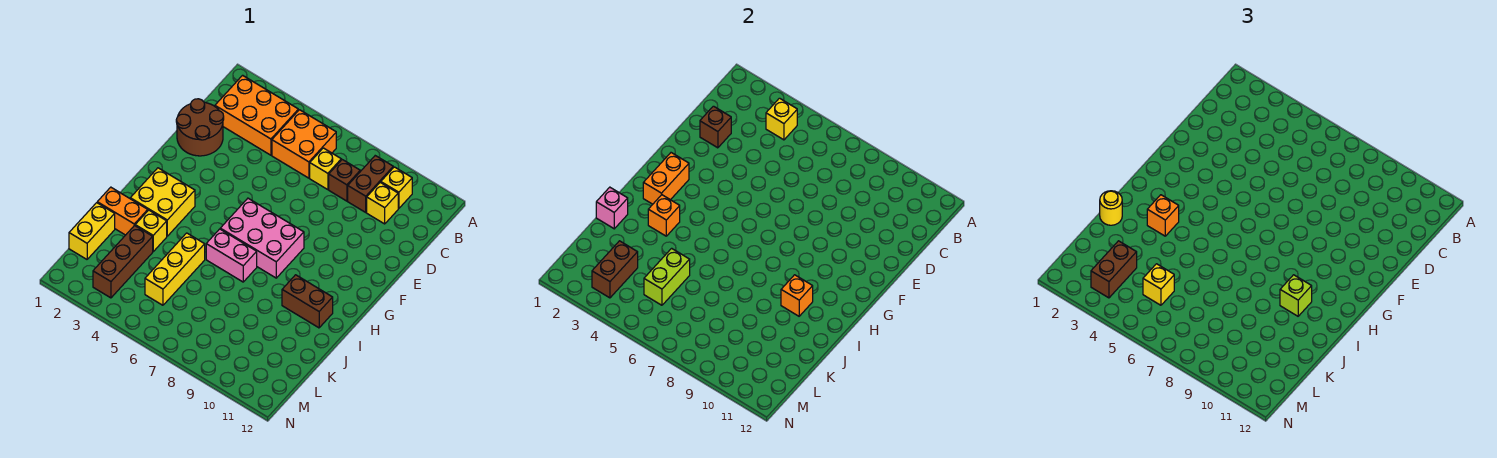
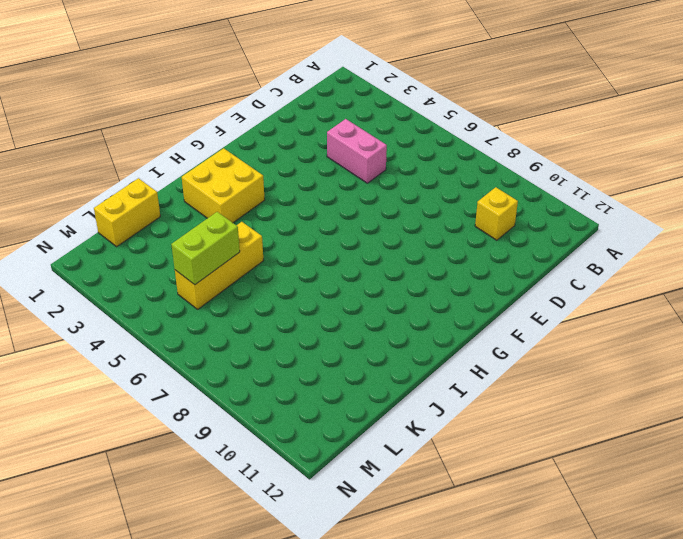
pink 1x2 brick [327,119,387,183] -> pink 1x2 brick moved to [206,229,257,282]
none -> orange 2x3 brick [215,75,298,155]
none -> orange 2x2 brick [272,110,336,178]
none -> brown 1x2 brick [348,156,393,212]
none -> yellow 1x1 brick [381,167,412,209]

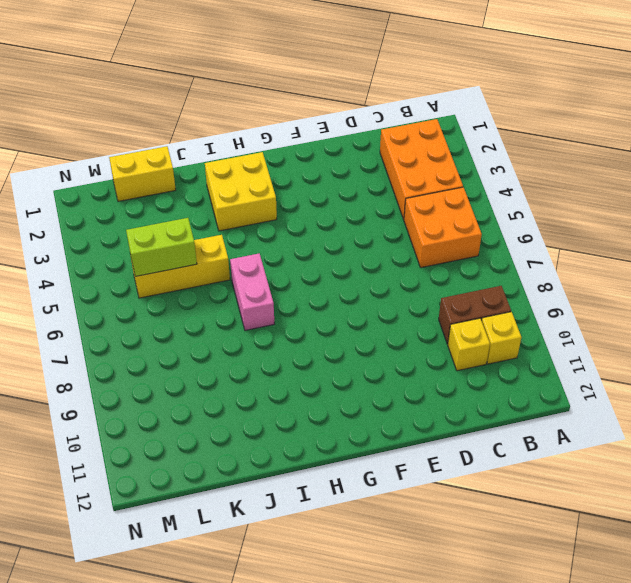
none -> yellow 1x1 brick [310,148,341,190]
none -> brown 1x1 brick [329,160,360,201]
none -> brown 2x2 round brick [176,99,224,156]
none -> pink 2x3 brick [220,198,304,278]

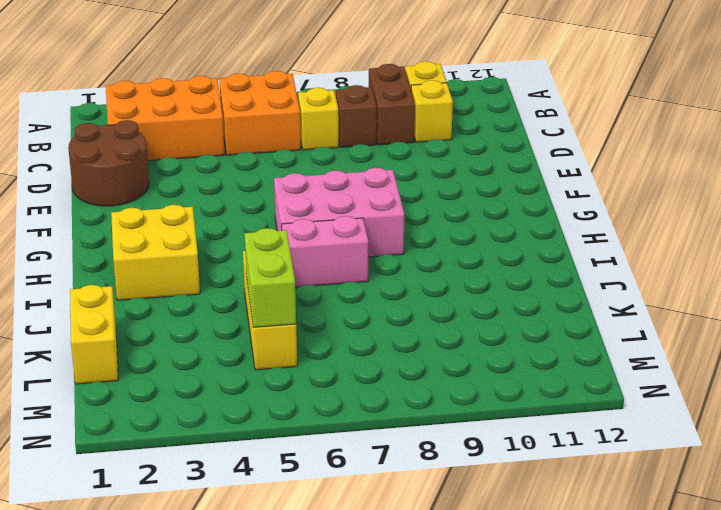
none -> brown 1x2 brick [282,275,333,328]
none -> orange 1x2 brick [97,187,148,235]
none -> yellow 1x1 brick [135,210,167,251]
none -> brown 1x3 brick [93,225,153,298]

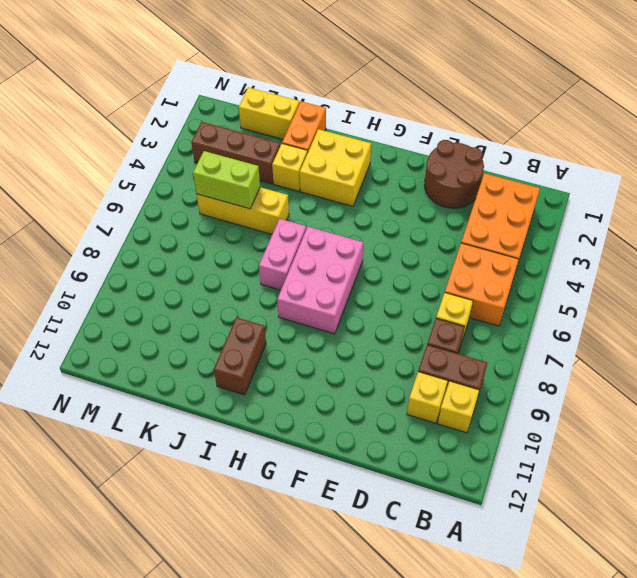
none -> yellow 1x1 brick [766,98,797,140]
none -> brown 1x1 brick [700,106,731,148]
none -> orange 1x2 brick [643,153,689,204]
none -> orange 1x1 brick [648,195,680,236]

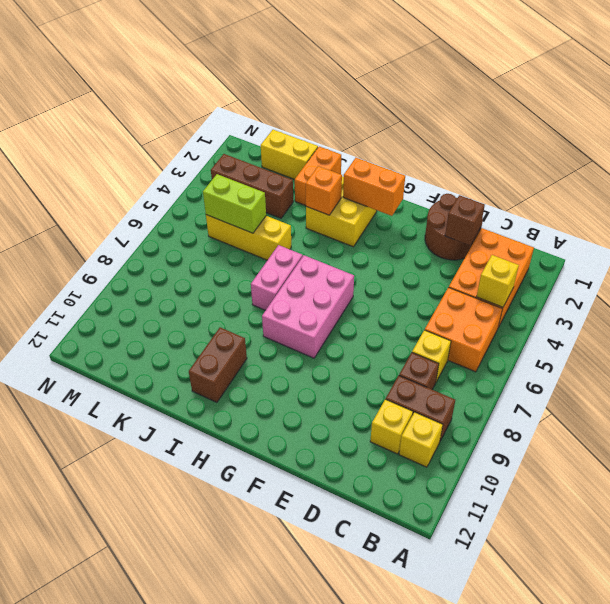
none -> yellow 1x1 brick [135,210,167,251]
none -> orange 1x1 brick [781,275,813,316]
none -> pink 1x1 brick [596,187,628,229]
none -> brown 1x2 brick [592,241,638,298]

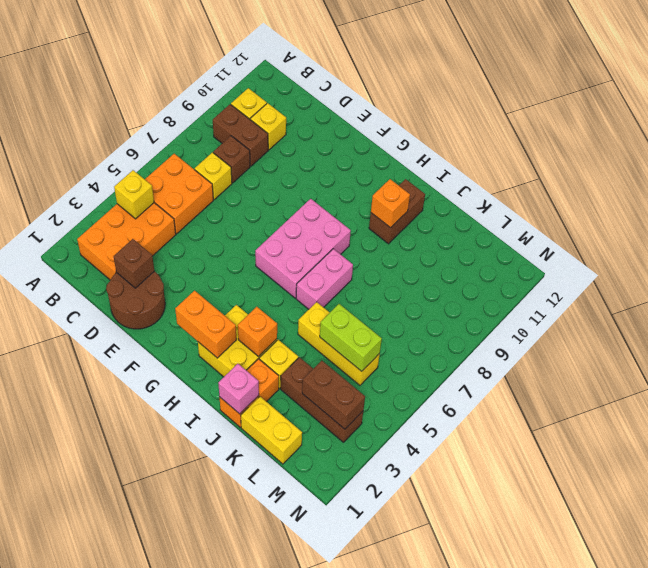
none -> orange 1x1 brick [1147,195,1179,236]
none -> lime 1x1 brick [1280,275,1312,316]
none -> yellow 1x1 round brick [1100,191,1122,225]
none -> brown 1x2 brick [1091,241,1137,298]

